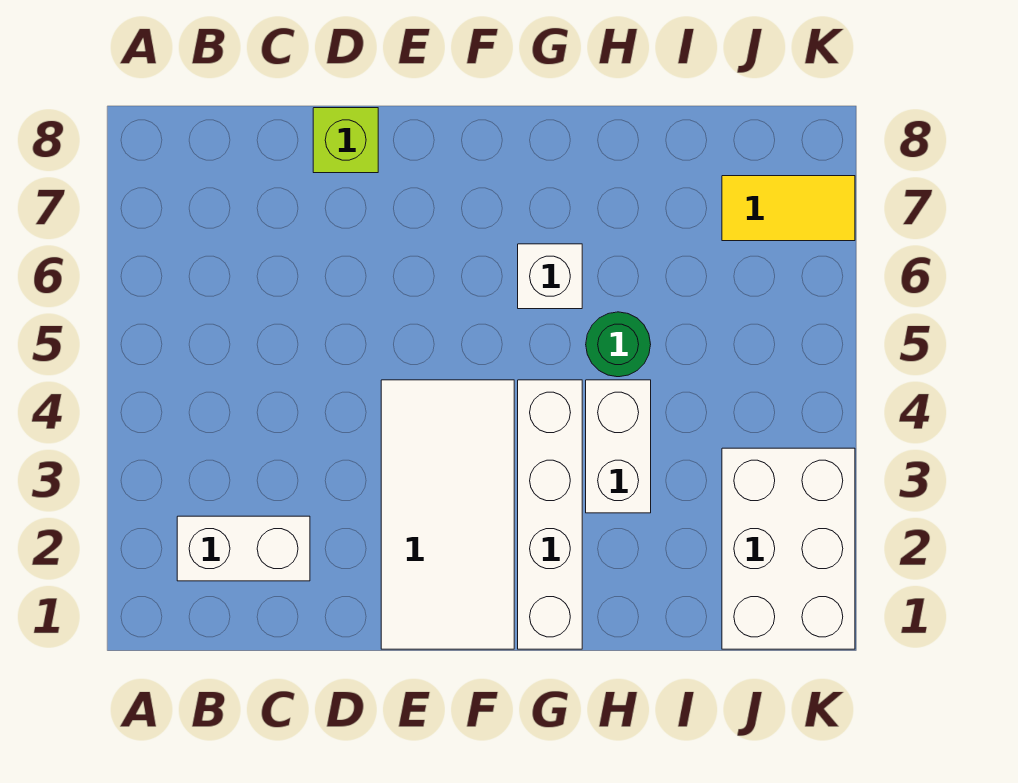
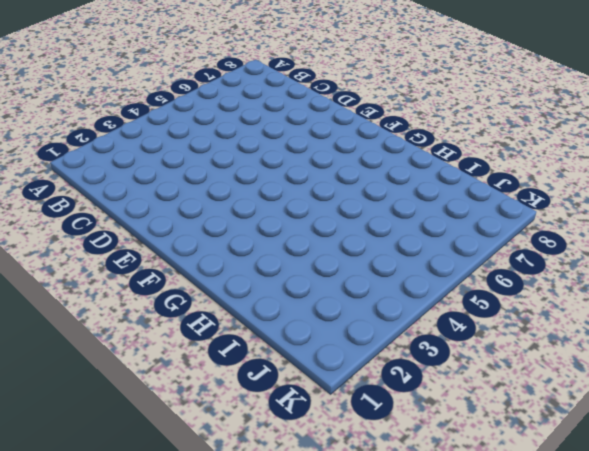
none -> white 1x2 brick [177,516,310,581]
none -> lime 1x1 brick [313,108,378,173]

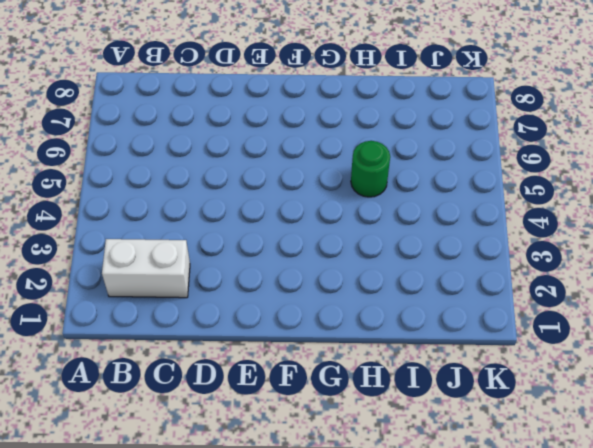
none -> lime 1x1 brick [313,108,378,173]
none -> white 2x4 tile [381,380,514,649]

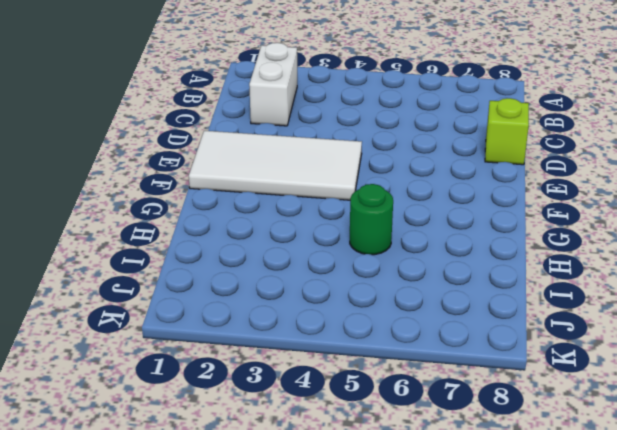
none -> white 1x4 brick [518,380,582,649]
none -> white 1x1 brick [518,244,582,309]

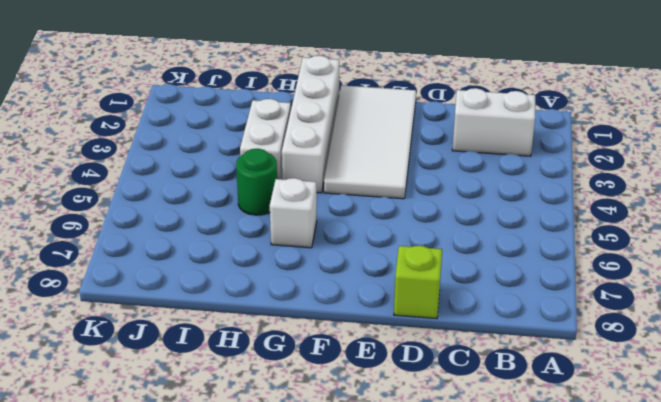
none -> white 2x3 brick [722,448,855,649]
none -> yellow 1x2 tile [722,176,855,241]

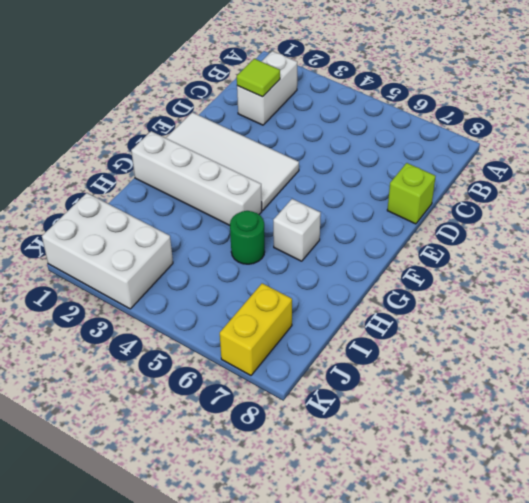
lime 1x1 tile [237,59,280,97] -> none
yellow 1x2 brick [220,283,292,375] -> yellow 1x2 tile [722,176,855,241]
none -> white 1x2 brick [586,380,651,513]

